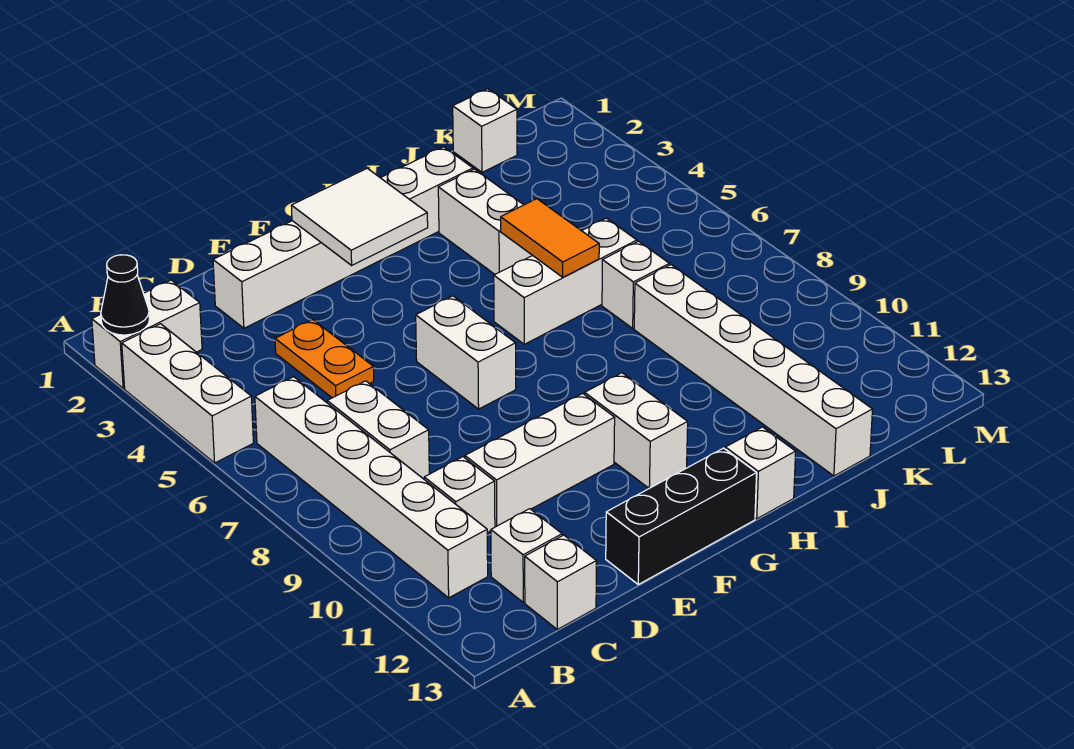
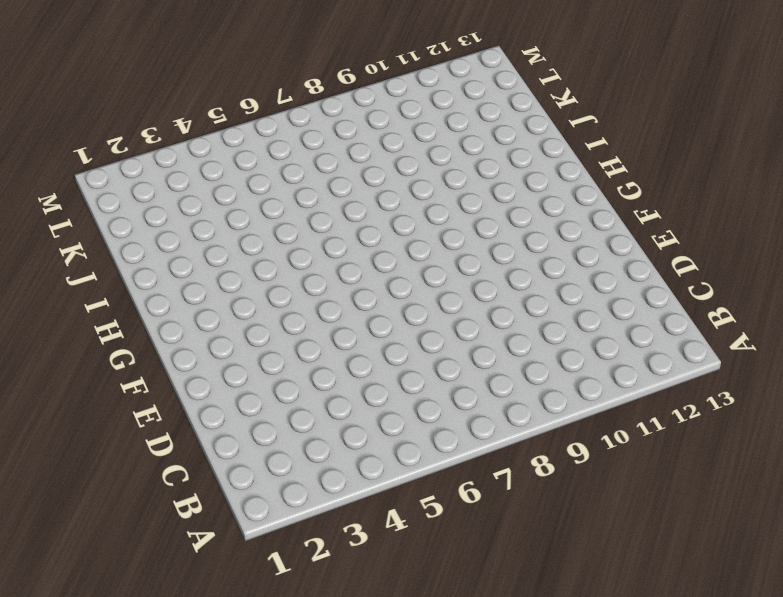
none -> white 1x2 brick [92,280,202,388]
none -> white 1x3 brick [122,324,253,463]
none -> white 1x6 brick [255,377,488,598]

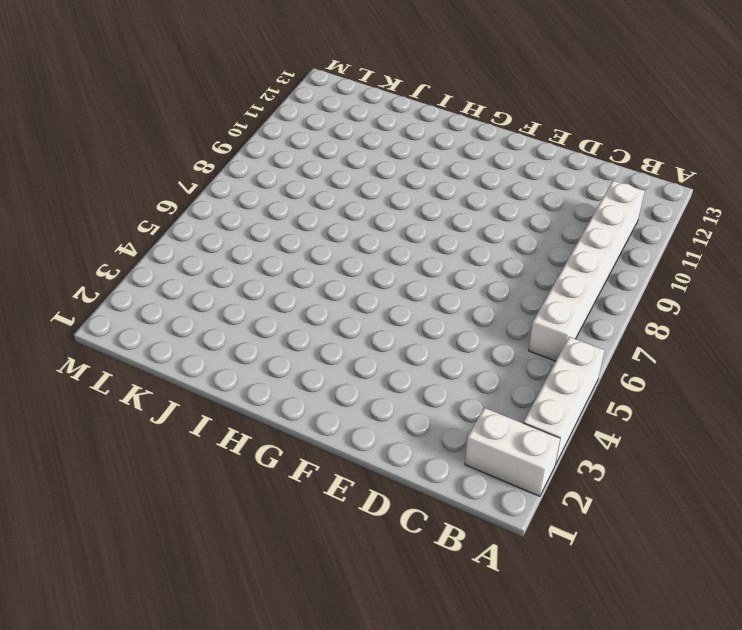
none -> white 1x2 brick [327,381,429,479]
none -> white 1x1 brick [424,457,495,533]
none -> white 1x1 brick [491,509,562,602]

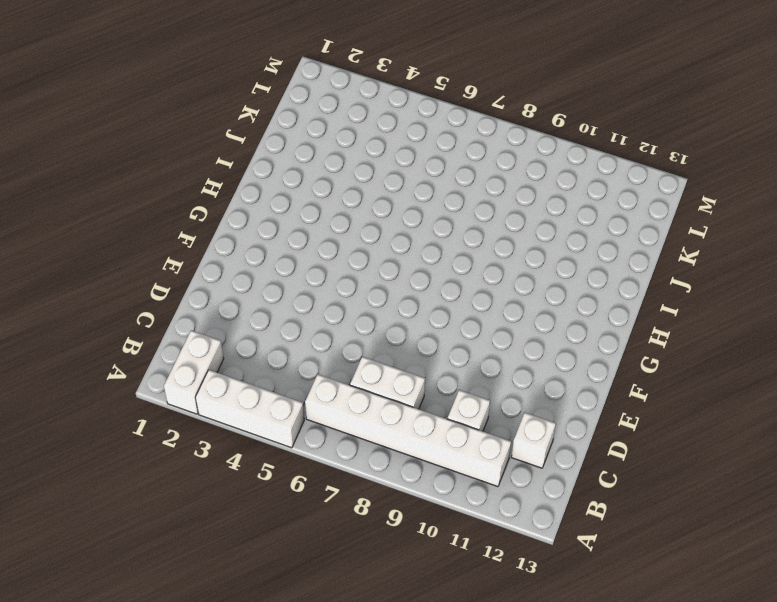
none -> white 1x1 brick [525,535,597,629]
none -> white 1x6 brick [213,147,473,328]
none -> orange 1x2 plate [275,320,374,398]

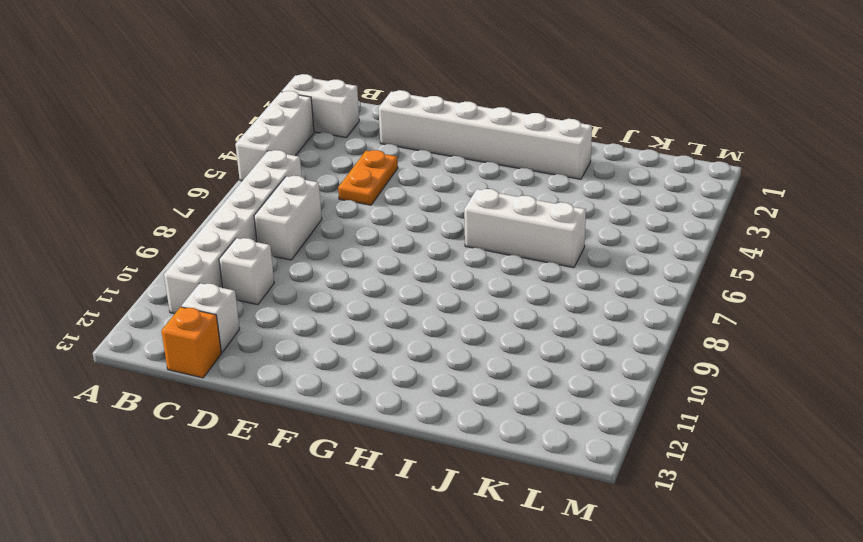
orange 1x1 brick [162,307,221,378] -> white 1x1 brick [525,535,597,629]
none -> white 1x3 brick [465,393,615,526]
none -> black 1x3 brick [606,448,757,584]
none -> white 1x2 brick [416,296,516,409]

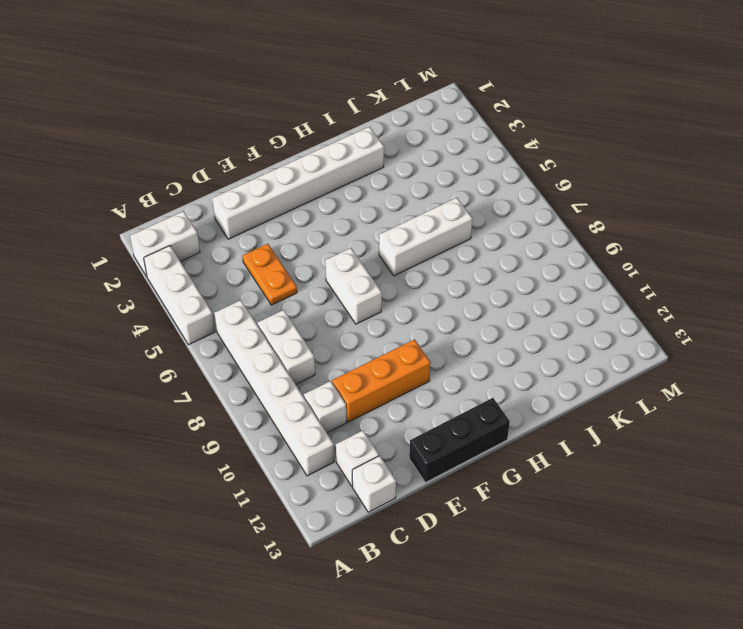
orange 1x3 brick [332,339,430,422] -> white 1x3 brick [465,393,615,526]
none -> white 1x2 brick [585,373,688,488]
none -> white 1x1 brick [725,427,796,519]
none -> white 1x2 brick [438,169,533,274]

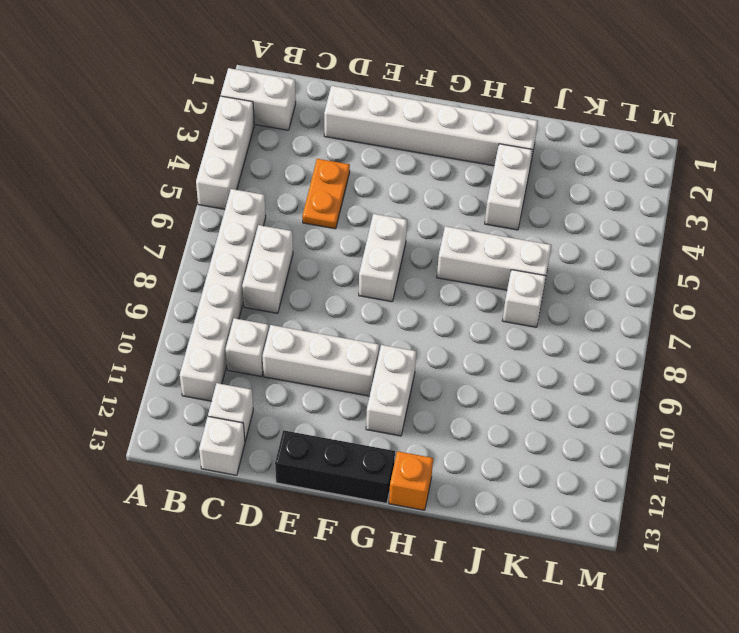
orange 1x1 brick [389,451,433,510] -> white 1x1 brick [725,427,796,519]
none -> white 1x6 brick [634,265,872,476]
none -> white 1x1 brick [453,89,517,172]
none -> black 1x1 cone [101,255,150,335]

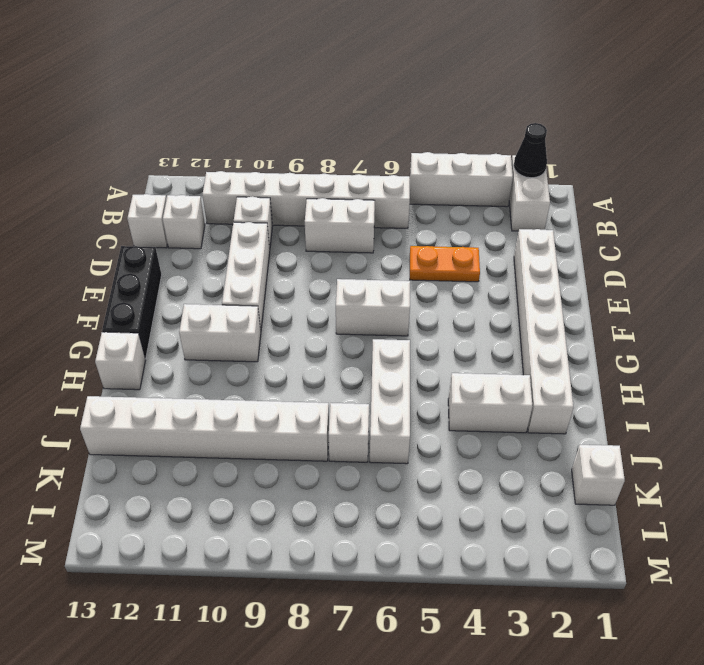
none -> white 2x2 tile [291,168,428,265]
none -> orange 1x2 tile [501,199,599,277]

